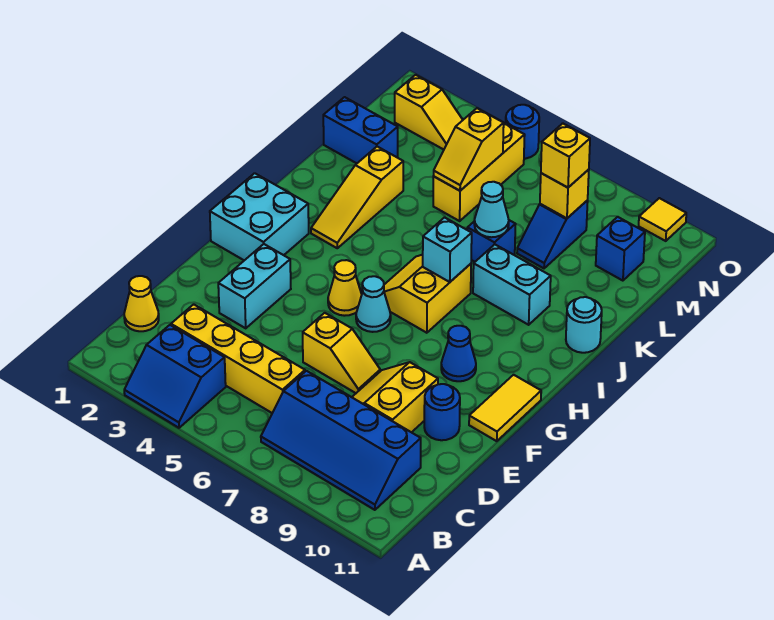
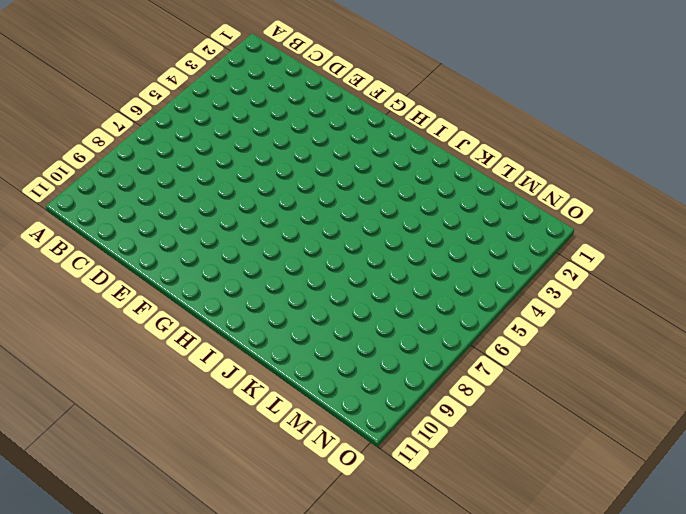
none -> blue 2x2 slope [124,325,226,428]
none -> blue 2x4 slope [261,371,421,510]
none -> yellow 1x1 cone [124,276,159,331]
none -> yellow 1x4 brick [171,304,305,413]

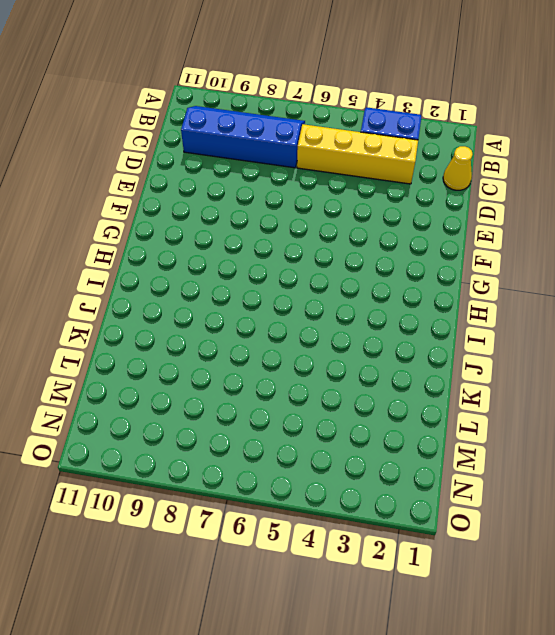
none -> yellow 2x2 slope [352,362,438,432]
none -> cyan 1x2 brick [218,244,291,328]
none -> yellow 1x2 slope [303,313,380,393]
none -> blue 1x1 round brick [424,384,460,440]

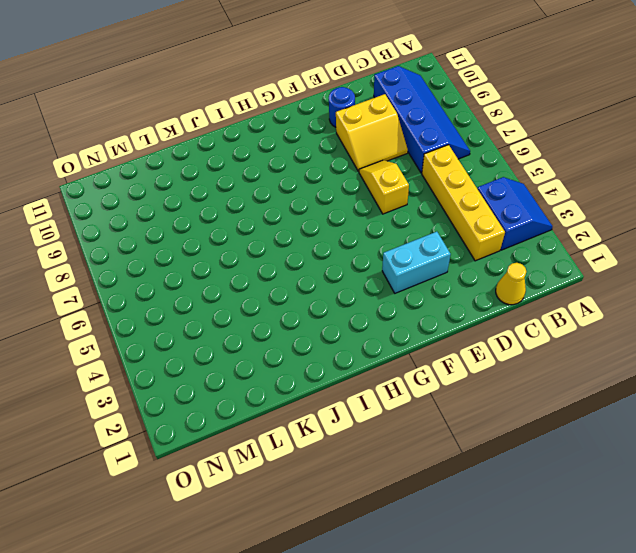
none -> yellow 1x2 tile [469,375,541,441]
none -> cyan 2x2 brick [210,173,309,260]
none -> yellow 1x1 cone [328,260,362,316]
none -> cyan 1x1 cone [356,276,391,332]

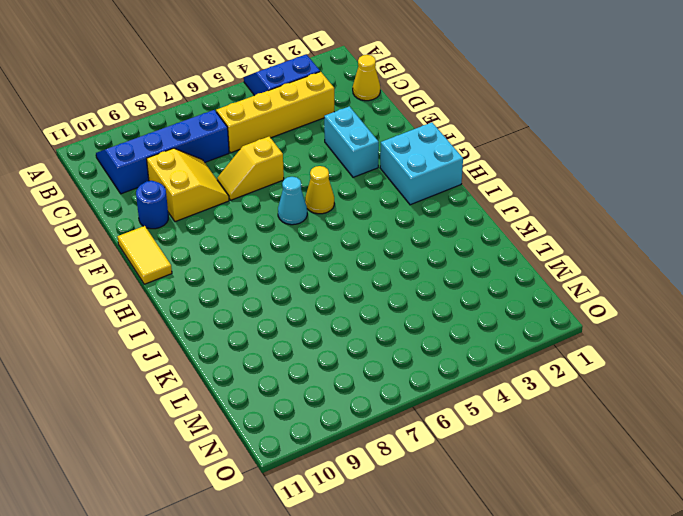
none -> blue 1x1 cone [441,326,476,381]
none -> yellow 2x2 slope [384,255,471,333]
none -> yellow 1x3 slope [311,147,403,248]
none -> cyan 1x2 brick [473,244,551,325]

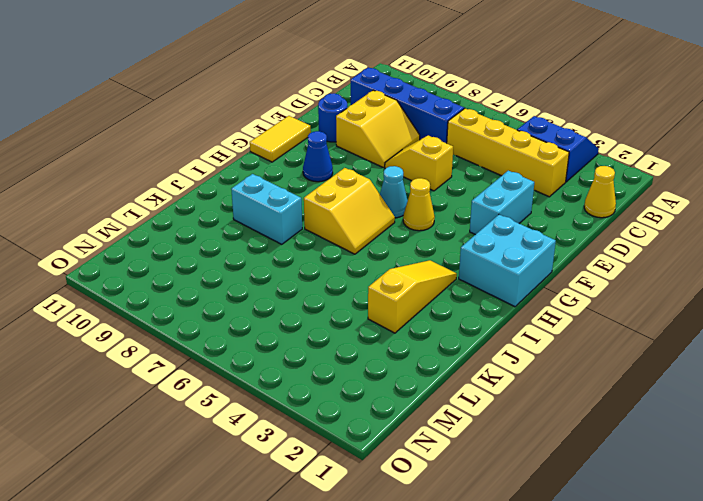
none -> cyan 1x1 round brick [566,297,602,353]
none -> blue 1x1 brick [467,220,516,262]
none -> blue 1x2 brick [323,97,398,163]
none -> yellow 1x3 brick [433,123,525,221]

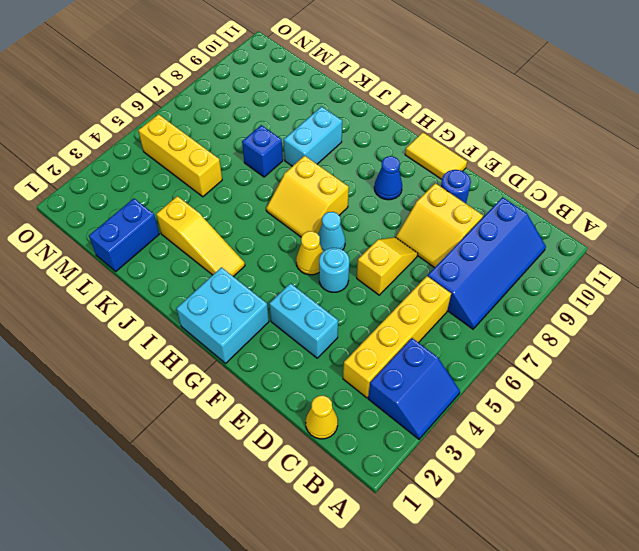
cyan 1x1 round brick [319,248,349,292] -> cyan 1x1 round brick moved to [566,297,602,353]
none -> blue 1x2 slope [517,200,588,268]
none -> blue 1x1 brick [596,217,645,281]
none -> yellow 1x2 slope [395,75,463,150]
none -> blue 1x1 round brick [506,105,539,159]

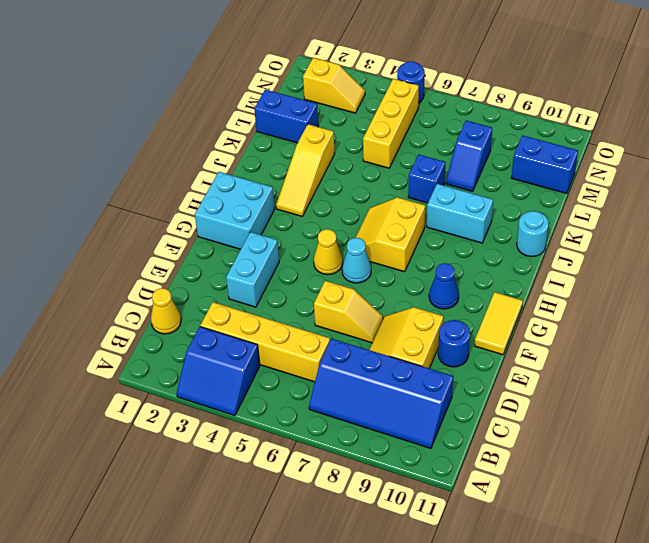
blue 1x2 brick [512,135,578,193] -> blue 1x1 brick [596,217,645,281]
none -> yellow 1x1 tile [639,198,686,241]
none -> cyan 1x1 brick [423,218,472,282]
none -> cyan 1x1 cone [474,182,509,237]
none -> yellow 1x2 slope [434,108,504,191]

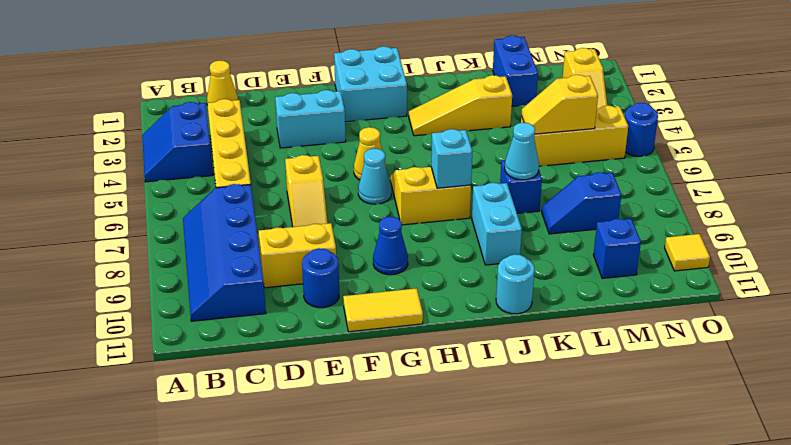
none -> yellow 1x1 brick [540,169,589,218]
none -> yellow 1x1 brick [541,123,590,188]

